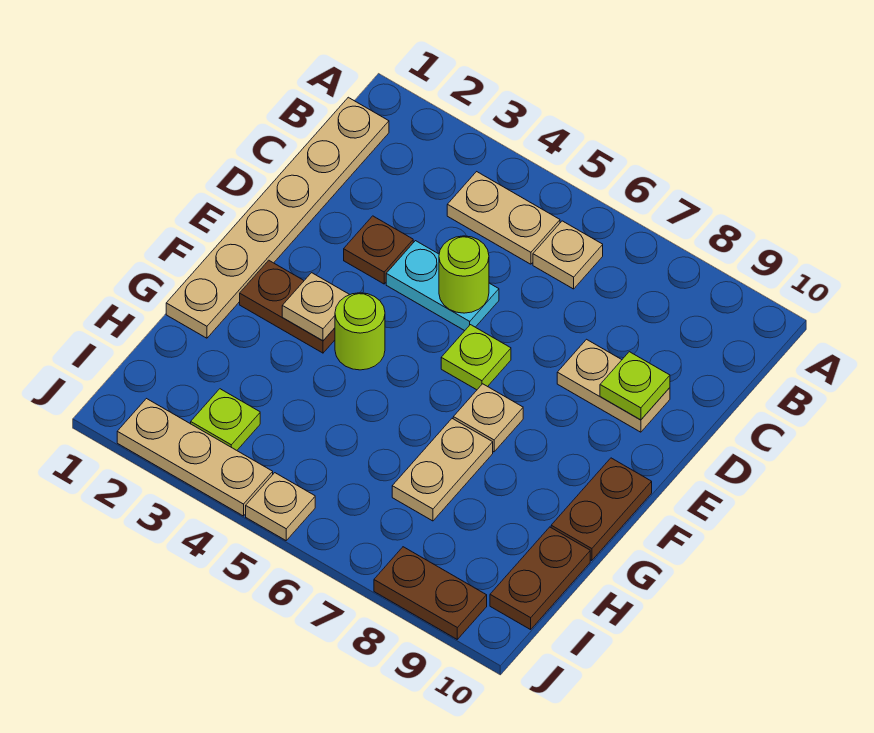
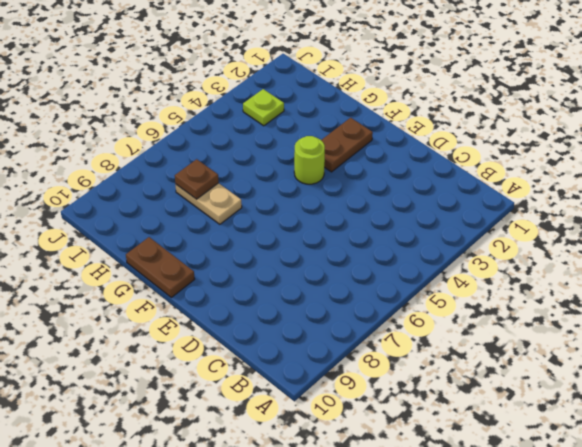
brown 1x1 plate [175,159,219,199] -> brown 1x1 plate moved to [344,216,413,284]
none -> tan 1x6 plate [166,97,389,338]
none -> tan 1x2 plate [447,172,560,264]
none -> tan 1x1 plate [533,221,603,289]

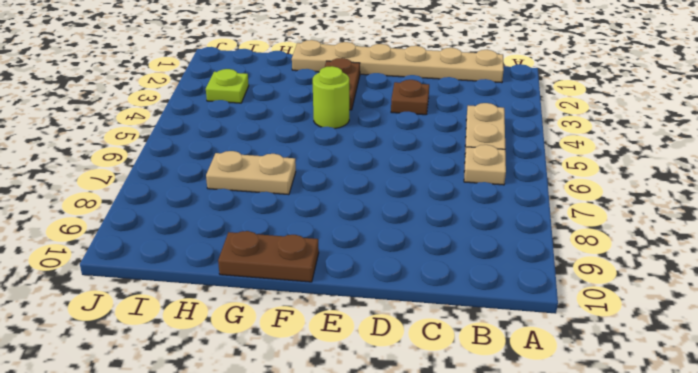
none -> cyan 1x2 plate [386,241,499,331]
none -> tan 1x2 plate [557,339,670,432]
none -> lime 1x1 plate [441,325,511,390]

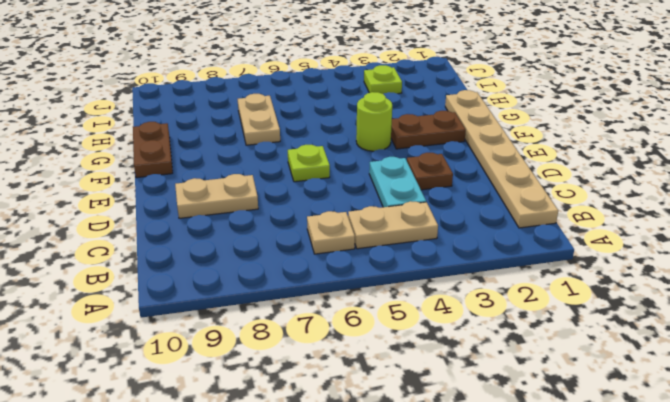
cyan 1x2 plate [369,157,426,207] -> cyan 1x2 plate turned to [386,241,499,331]
none -> tan 1x1 plate [453,384,523,452]
none -> brown 1x2 plate [490,527,590,630]
none -> tan 1x3 plate [117,399,273,516]

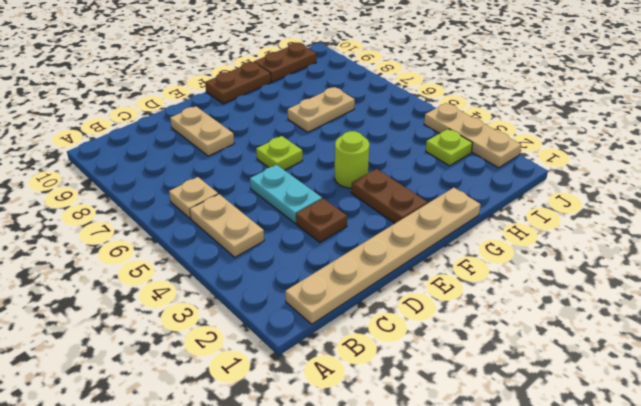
none -> tan 1x1 plate [453,384,523,452]
none -> tan 1x1 plate [246,473,315,540]
none -> brown 1x2 plate [374,547,487,639]

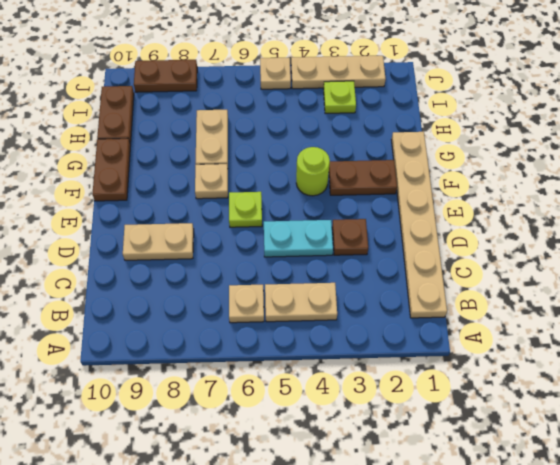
none -> lime 1x1 round brick [439,236,489,313]
none -> lime 1x1 plate [600,352,670,420]
none -> tan 1x1 plate [282,273,350,341]

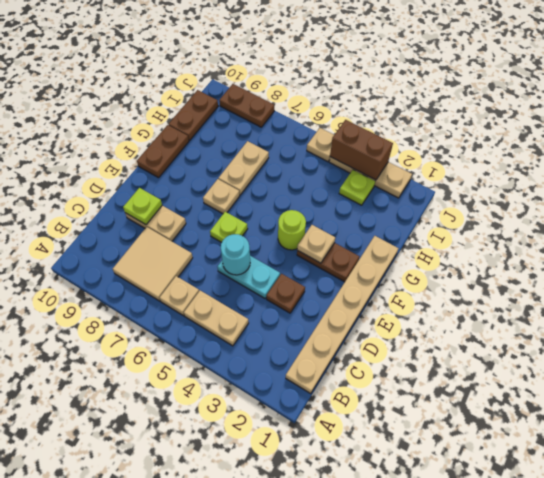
tan 2x2 tile [113,227,193,301] -> none
cyan 1x1 round brick [221,234,250,275] -> lime 1x1 round brick [439,236,489,313]
brown 1x2 brick [330,120,393,180] -> none

